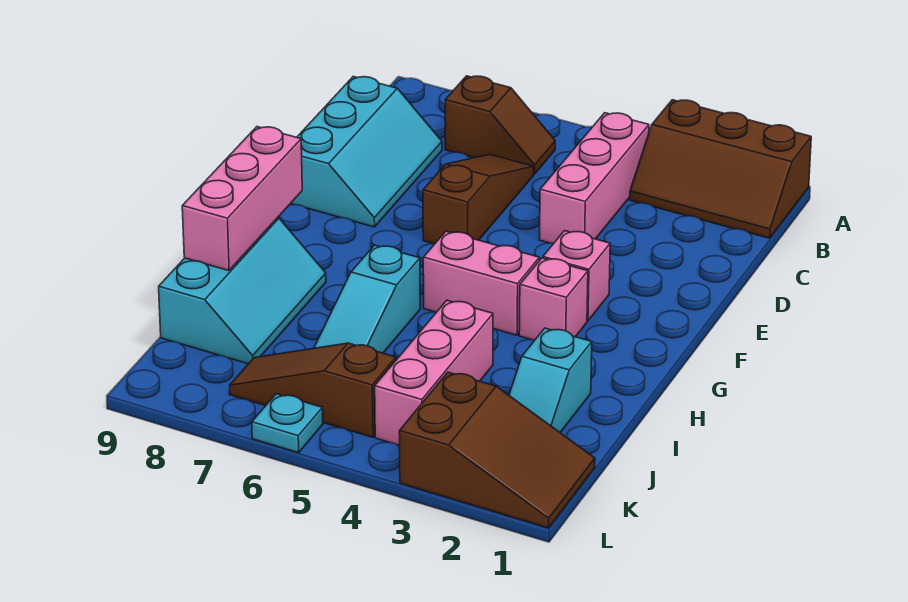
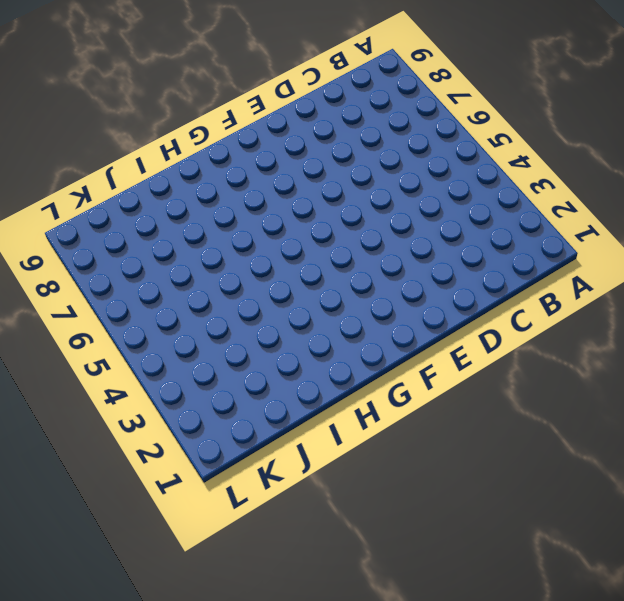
none -> brown 2x3 slope [630,100,811,238]
none -> pink 1x3 brick [539,113,649,243]
none -> brown 1x2 slope [445,76,555,174]

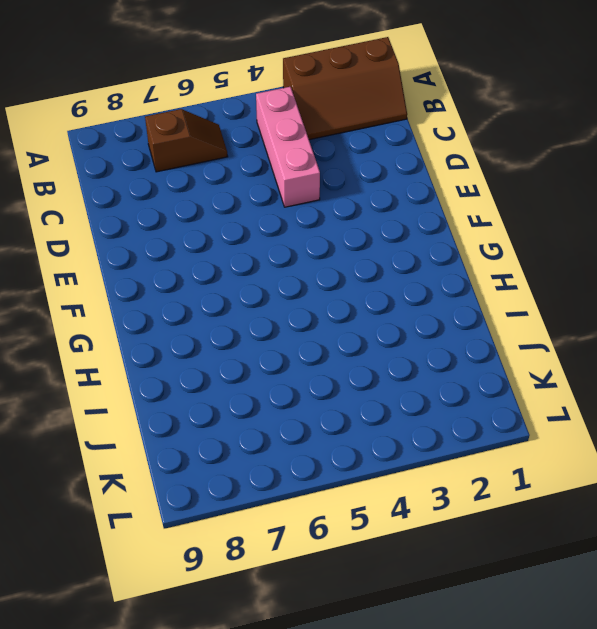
none -> brown 1x3 slope [423,154,534,244]
none -> cyan 2x3 slope [291,76,442,227]
none -> pink 1x1 brick [543,231,610,321]

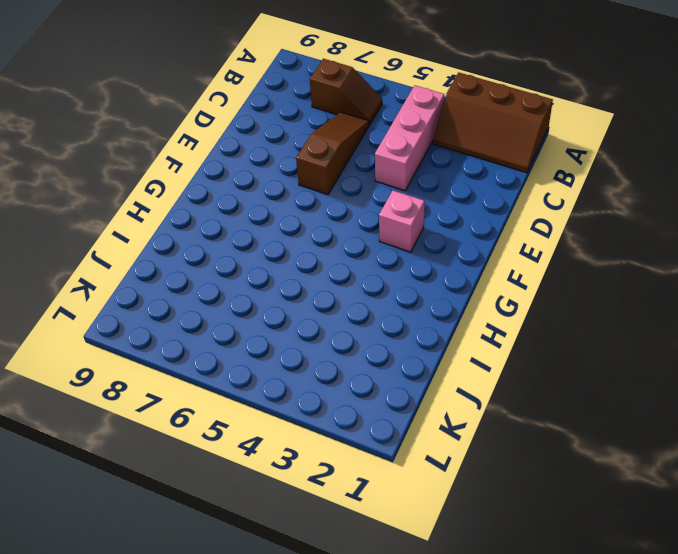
none -> cyan 2x3 slope [291,76,442,227]
none -> pink 1x1 brick [519,258,588,340]
none -> pink 1x2 brick [423,231,539,335]

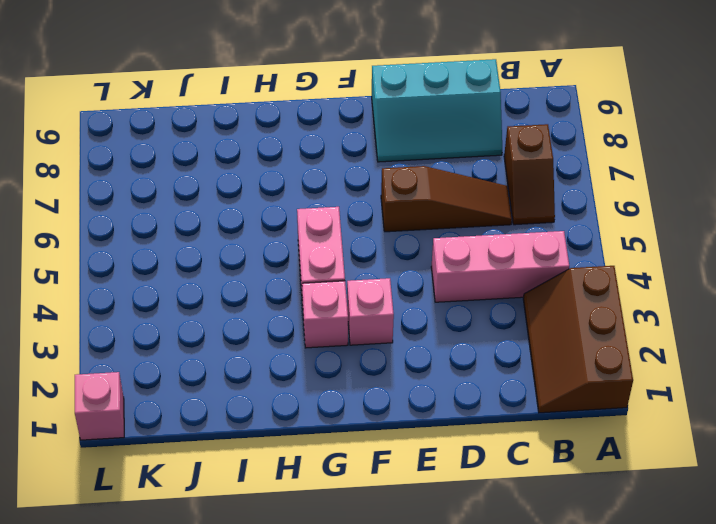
pink 1x1 brick [75,372,124,440] -> brown 2x3 slope [399,372,595,528]
none -> cyan 1x3 slope [314,245,420,353]
none -> cyan 2x3 slope [159,218,326,364]
none -> cyan 1x2 slope [509,328,592,432]

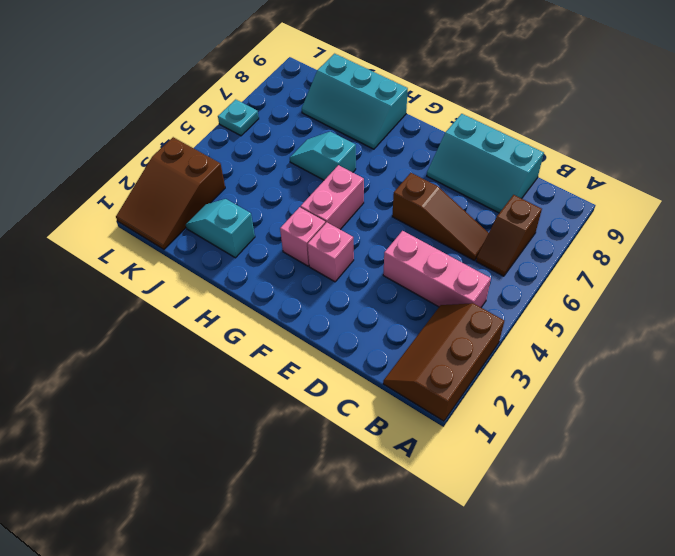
cyan 1x2 slope [290,132,356,180] -> cyan 1x3 slope [314,245,420,353]
none -> pink 1x3 brick [375,300,493,445]
none -> brown 1x3 slope [230,343,396,437]
none -> pink 1x3 brick [182,127,302,271]

